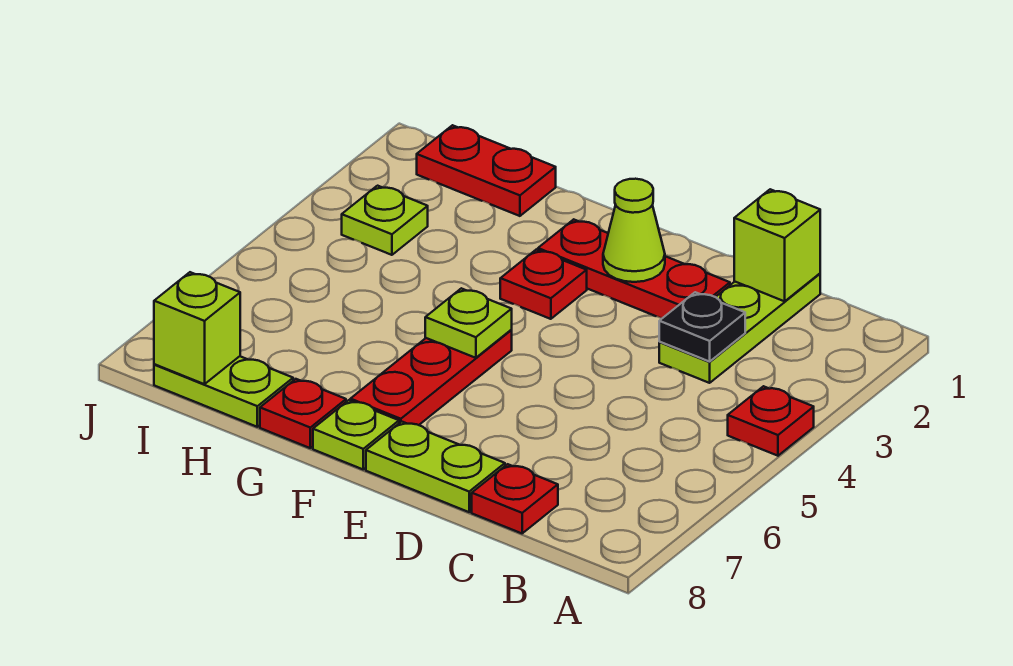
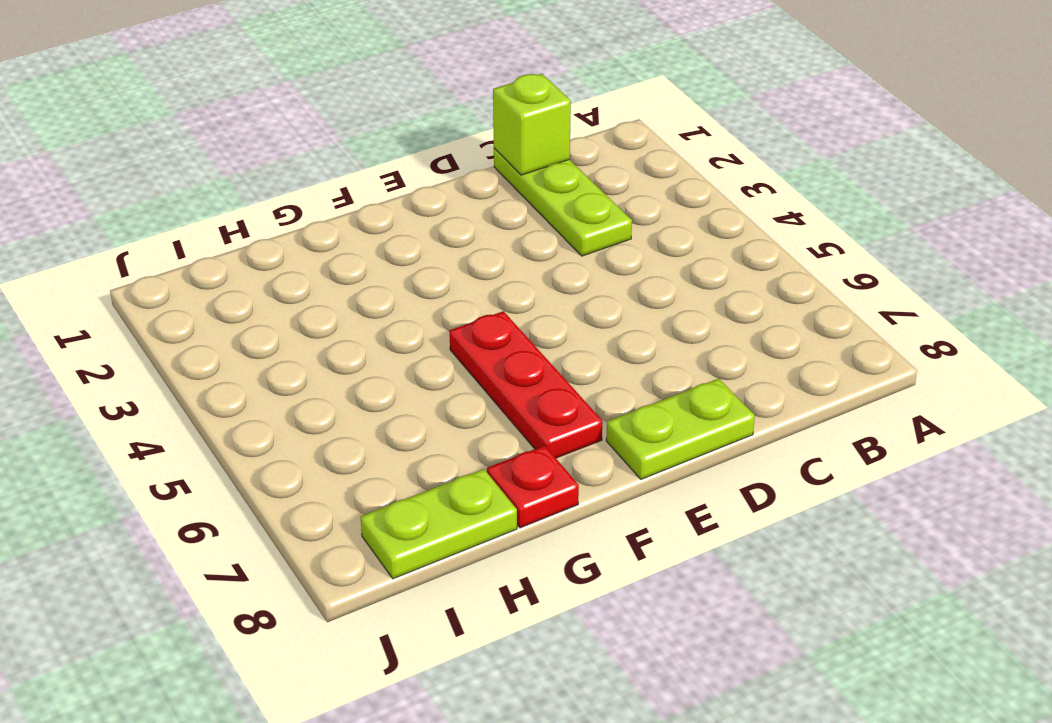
none -> red 1x1 plate [728,386,814,456]
none -> red 1x1 plate [472,464,558,533]
none -> red 1x3 plate [538,219,730,318]

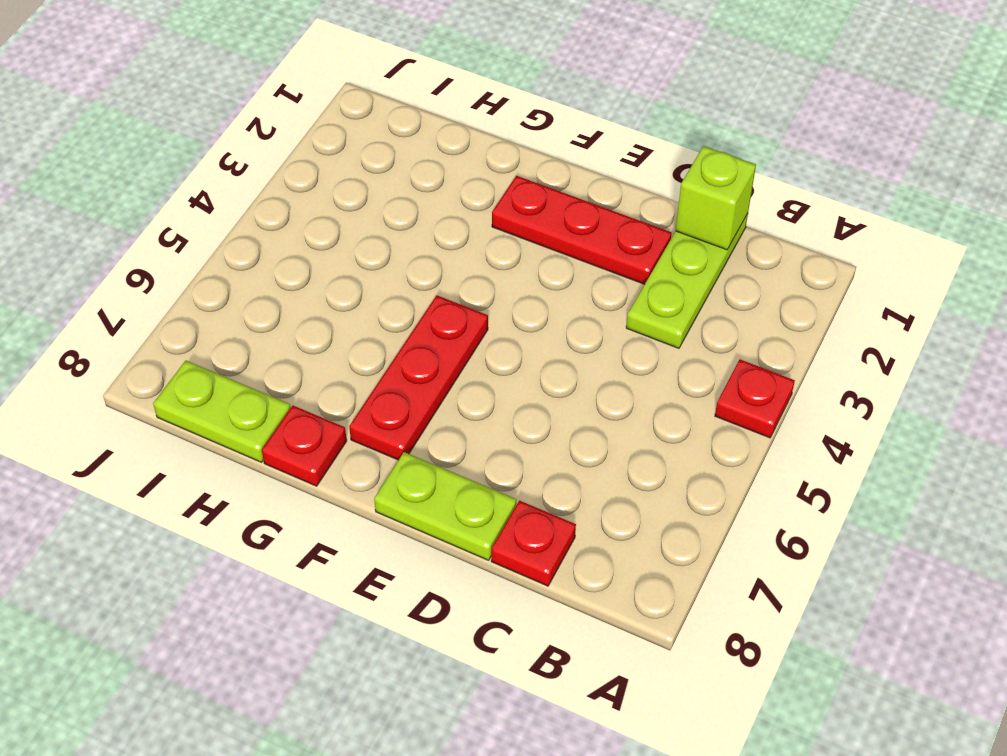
none -> red 1x1 plate [500,250,587,319]
none -> lime 1x1 plate [313,400,399,469]
none -> red 1x2 plate [417,125,556,216]

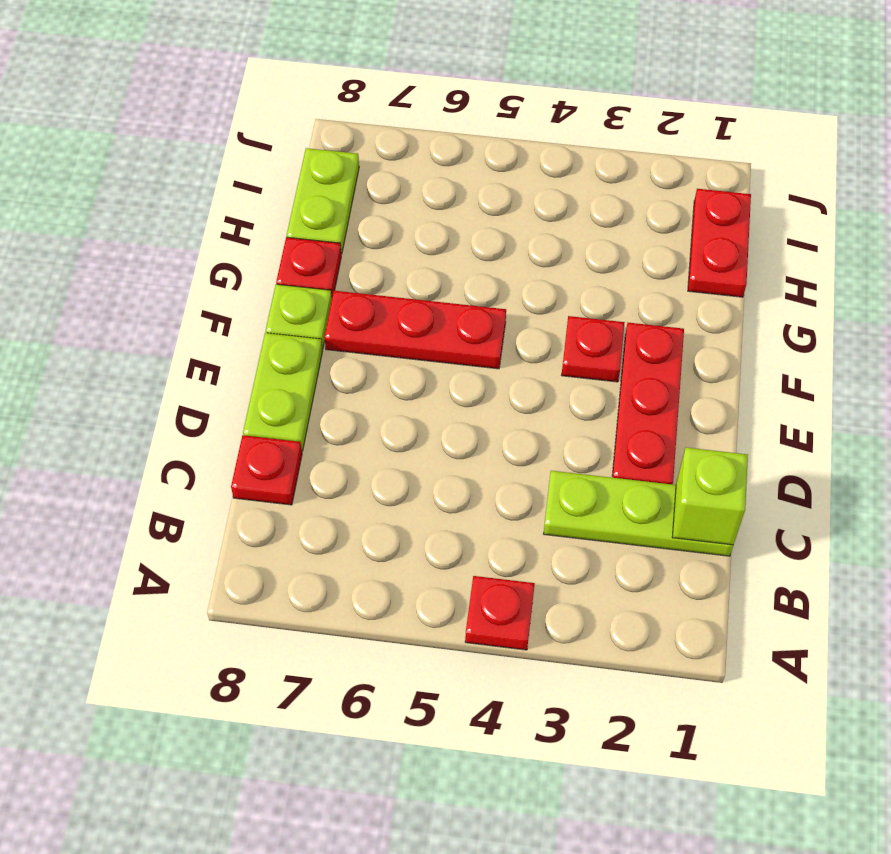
none -> lime 1x1 plate [342,186,428,255]
none -> black 1x1 plate [659,292,745,362]
none -> lime 1x1 cone [603,179,665,282]

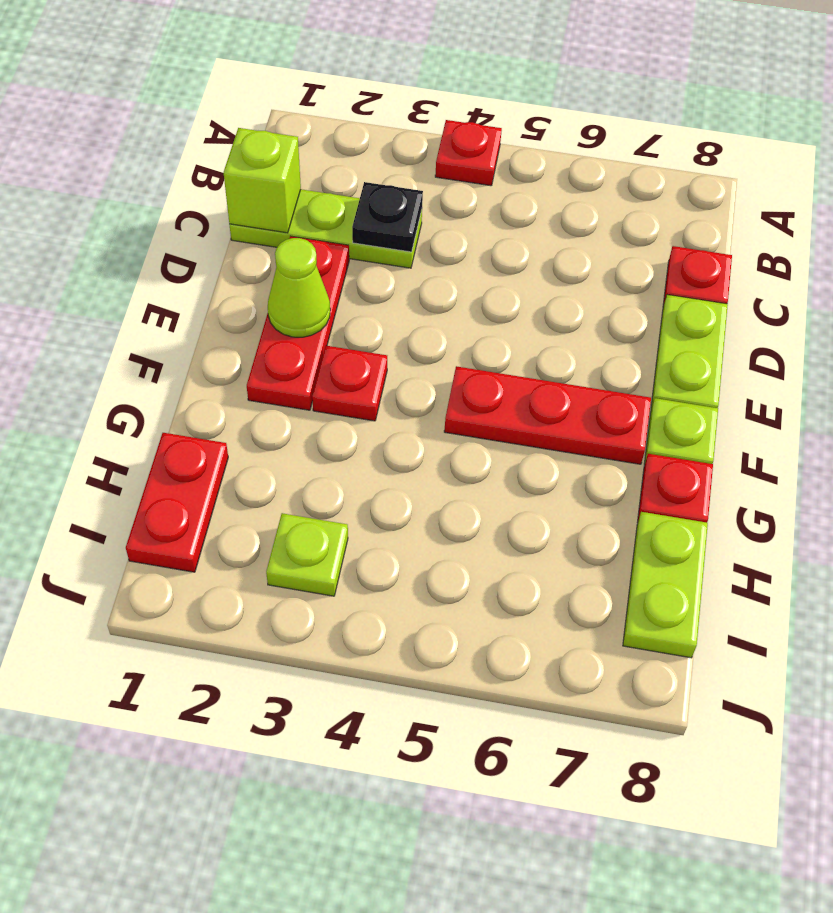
none -> lime 1x1 plate [425,288,512,358]
none -> lime 1x1 brick [154,272,240,384]

